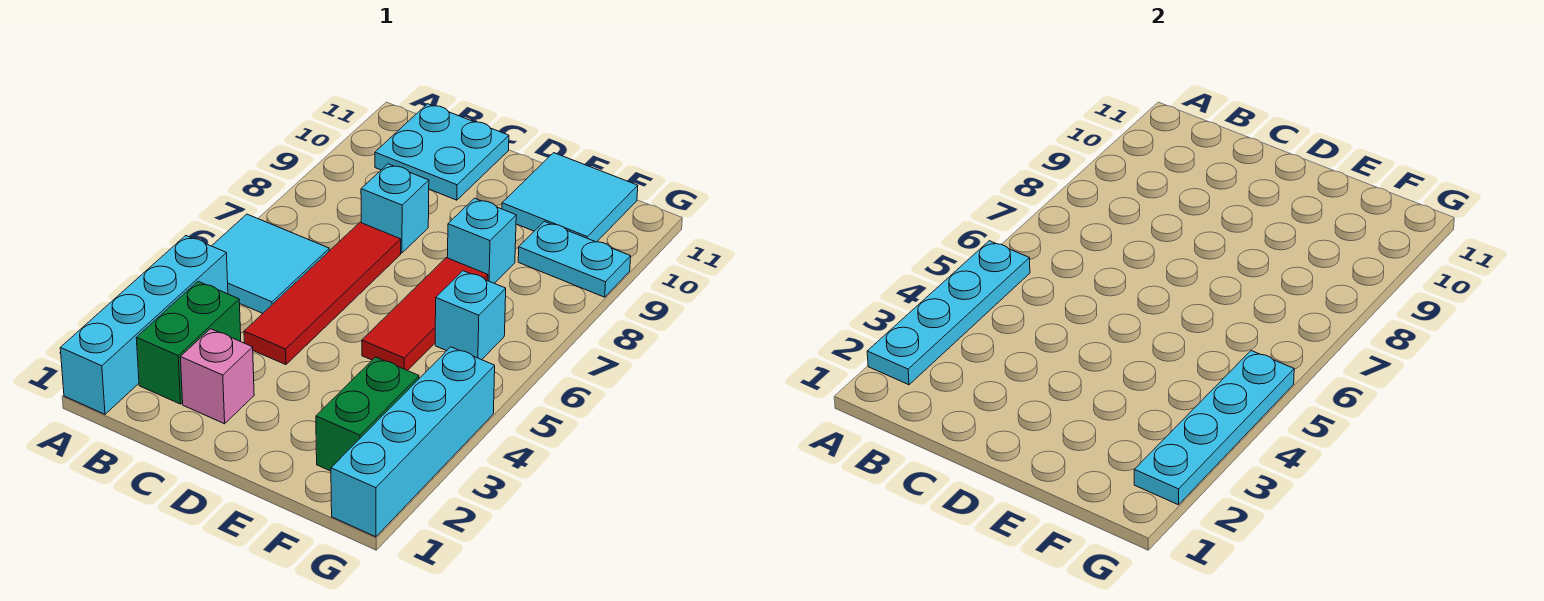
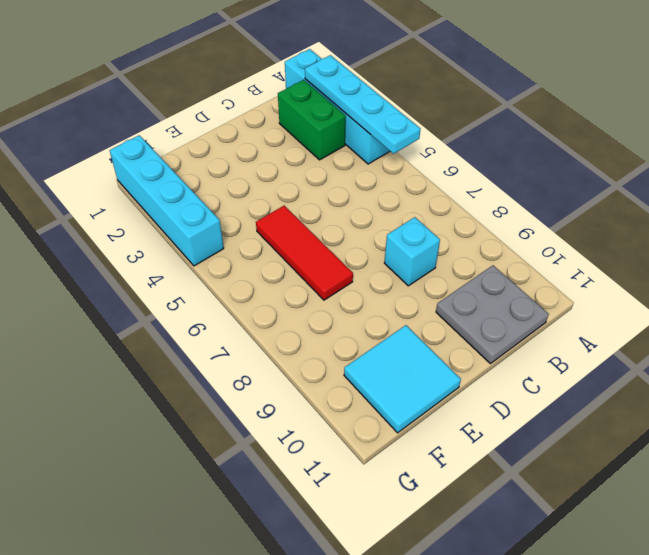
grey 2x2 plate [436,265,549,364] -> cyan 2x2 plate [375,104,509,200]
none -> cyan 2x2 tile [212,214,329,313]
none -> pink 1x1 brick [180,329,254,424]
none -> red 1x4 tile [244,222,401,365]

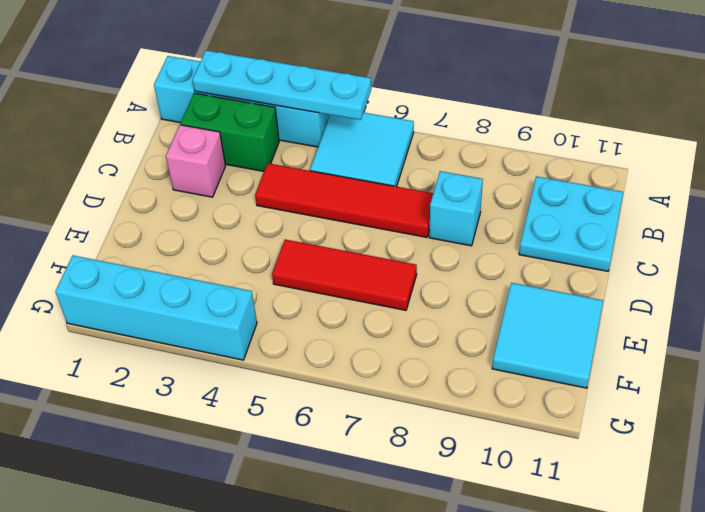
none -> cyan 1x1 brick [448,198,516,283]
none -> green 1x2 brick [316,357,419,471]
none -> cyan 1x1 brick [435,271,506,360]

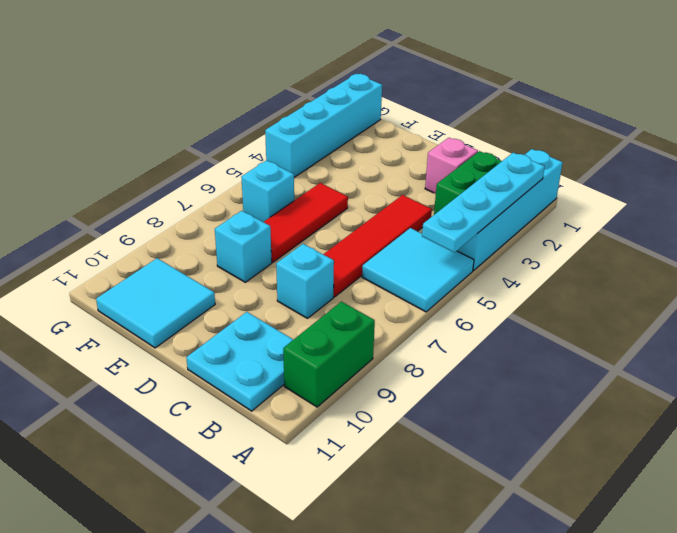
green 1x2 brick [283,302,375,407] -> green 1x2 brick moved to [316,357,419,471]
none -> cyan 1x2 plate [518,221,631,297]
none -> cyan 1x4 plate [1134,351,1294,505]

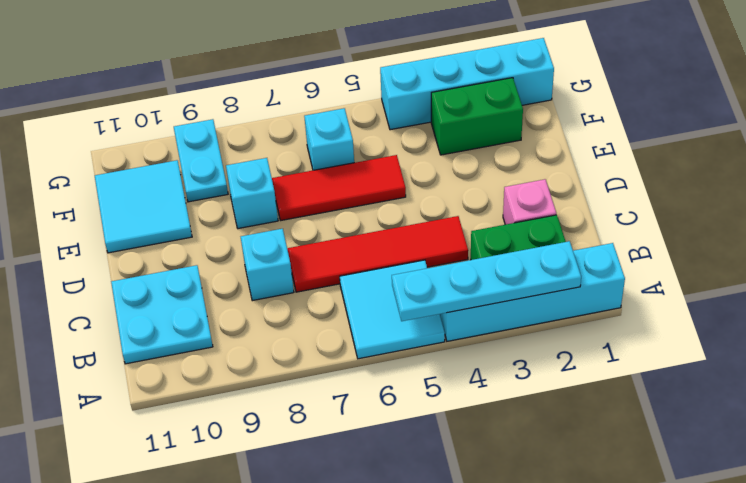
none -> cyan 1x4 plate [1134,351,1294,505]

